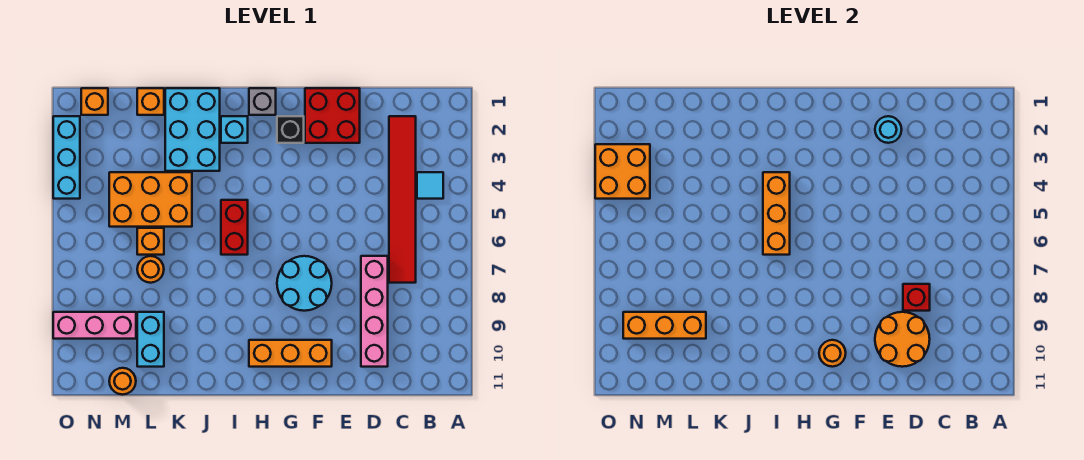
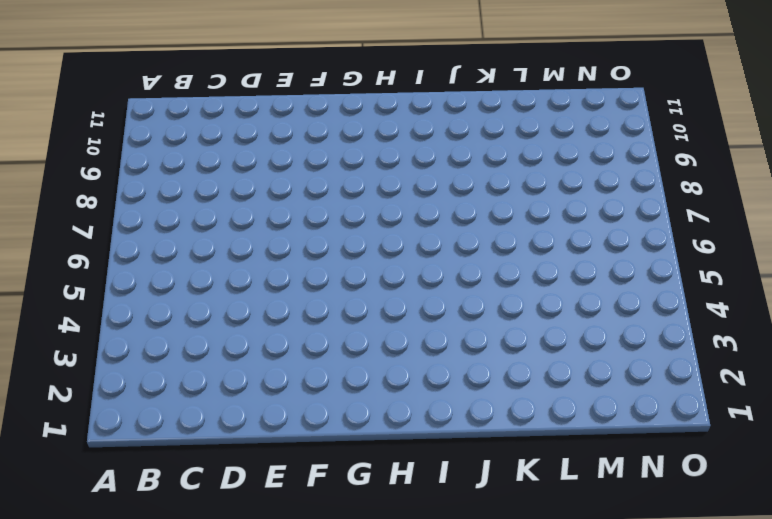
none -> cyan 1x1 tile [417,172,443,199]
none -> red 1x6 tile [389,116,416,283]
none -> pink 1x4 brick [361,256,388,367]

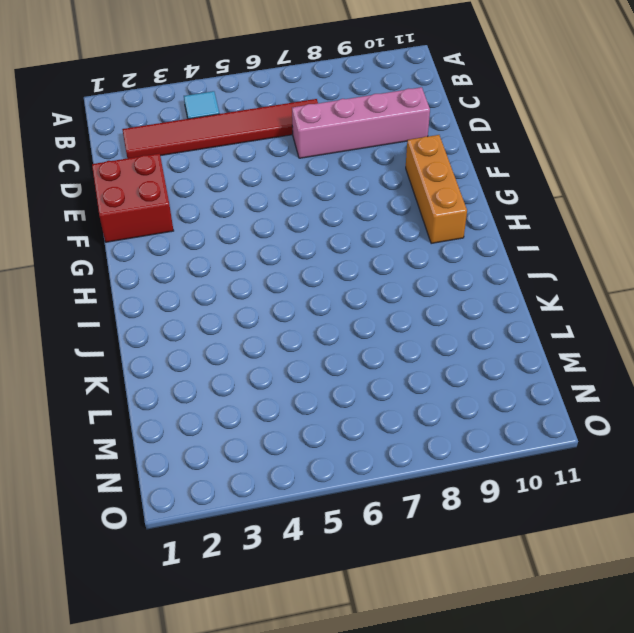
none -> cyan 2x2 round brick [277,256,332,311]
none -> black 1x1 brick [277,116,304,143]
none -> grey 1x1 brick [249,88,276,115]

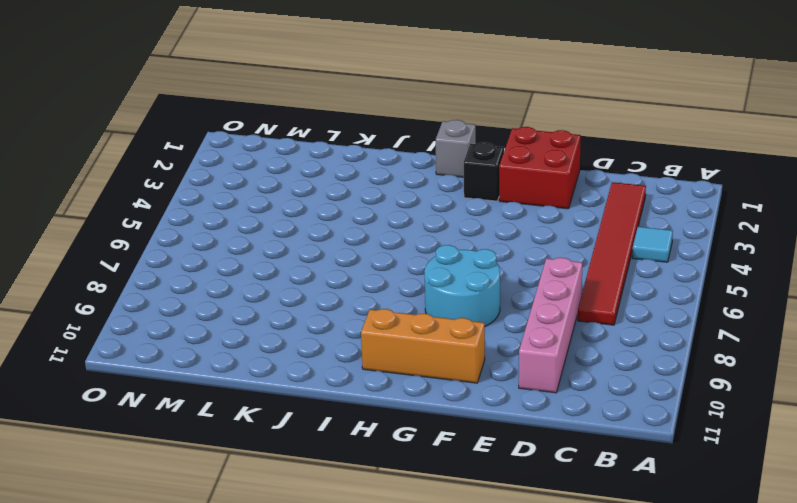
none -> cyan 1x1 brick [221,116,248,143]
none -> red 1x2 brick [221,200,248,255]
none -> cyan 2x3 brick [165,88,220,171]

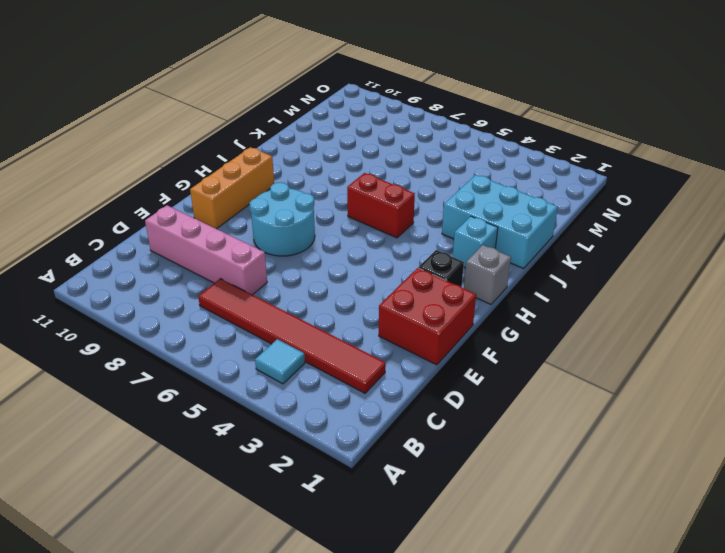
none -> orange 2x3 brick [109,172,192,227]
none -> orange 1x1 brick [137,88,164,115]
none -> orange 1x1 brick [137,228,164,255]

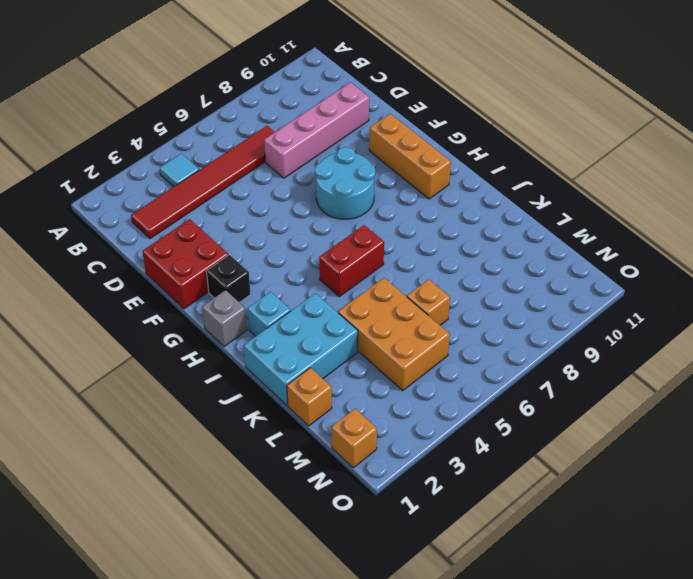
none -> orange 1x1 round brick [137,256,164,283]
none -> cyan 1x2 brick [137,312,164,367]
none -> pink 1x3 brick [53,312,136,339]

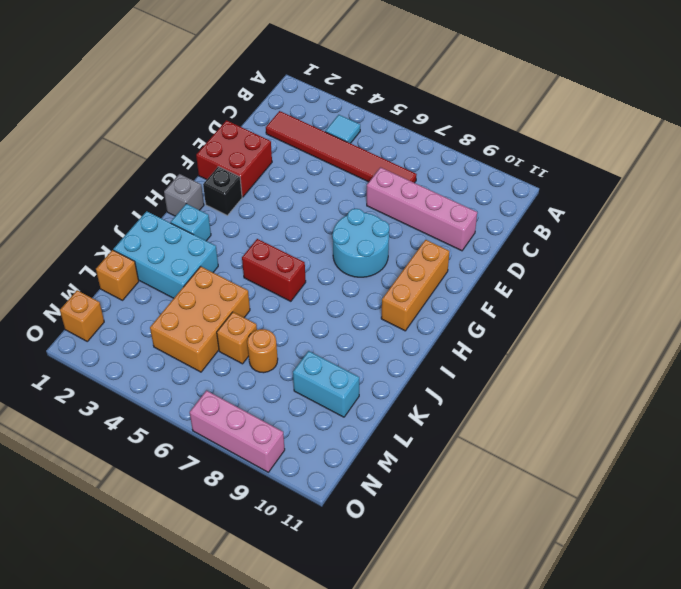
pink 1x3 brick [190,391,285,472] -> pink 1x3 brick turned to [53,312,136,339]
none -> orange 1x1 round brick [109,368,136,395]
none -> cyan 1x3 brick [53,116,80,199]
none -> red 1x1 brick [903,284,930,311]

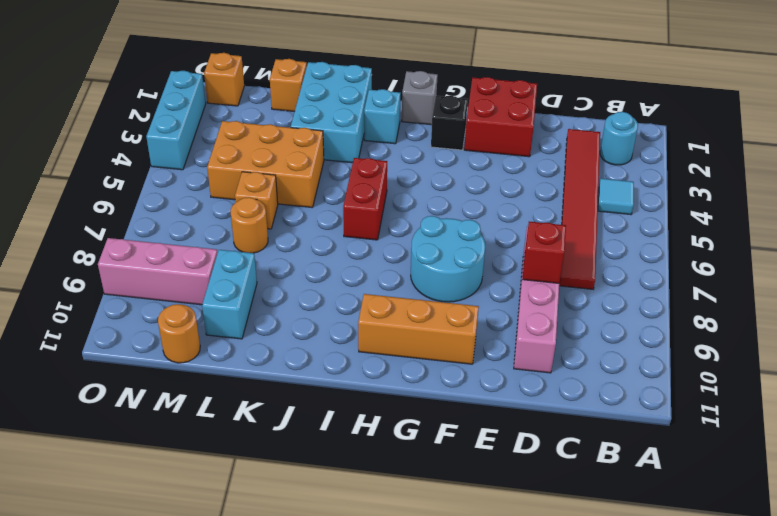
cyan 1x1 round brick [600,112,638,165] -> cyan 1x1 round brick moved to [875,116,902,143]
none -> orange 2x2 round brick [875,312,930,367]
none -> orange 1x1 round brick [819,340,846,367]
none -> orange 1x3 brick [763,172,790,255]

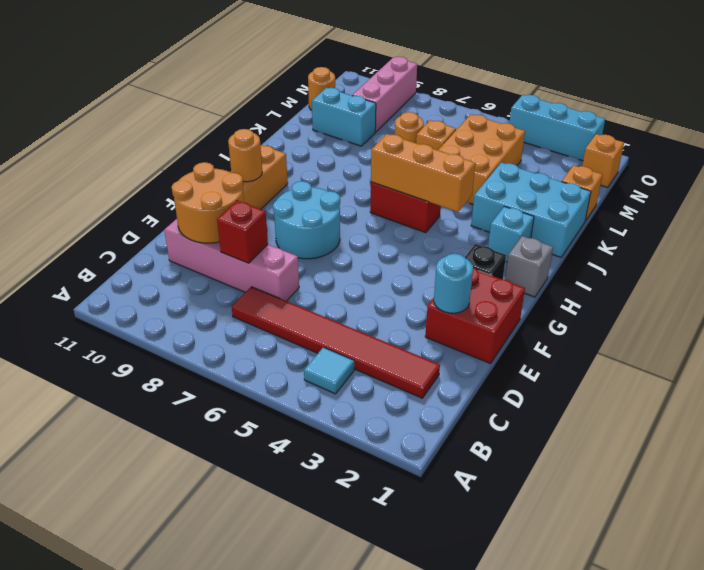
none -> orange 1x3 brick [623,312,706,339]
none -> orange 2x2 brick [595,144,650,199]

